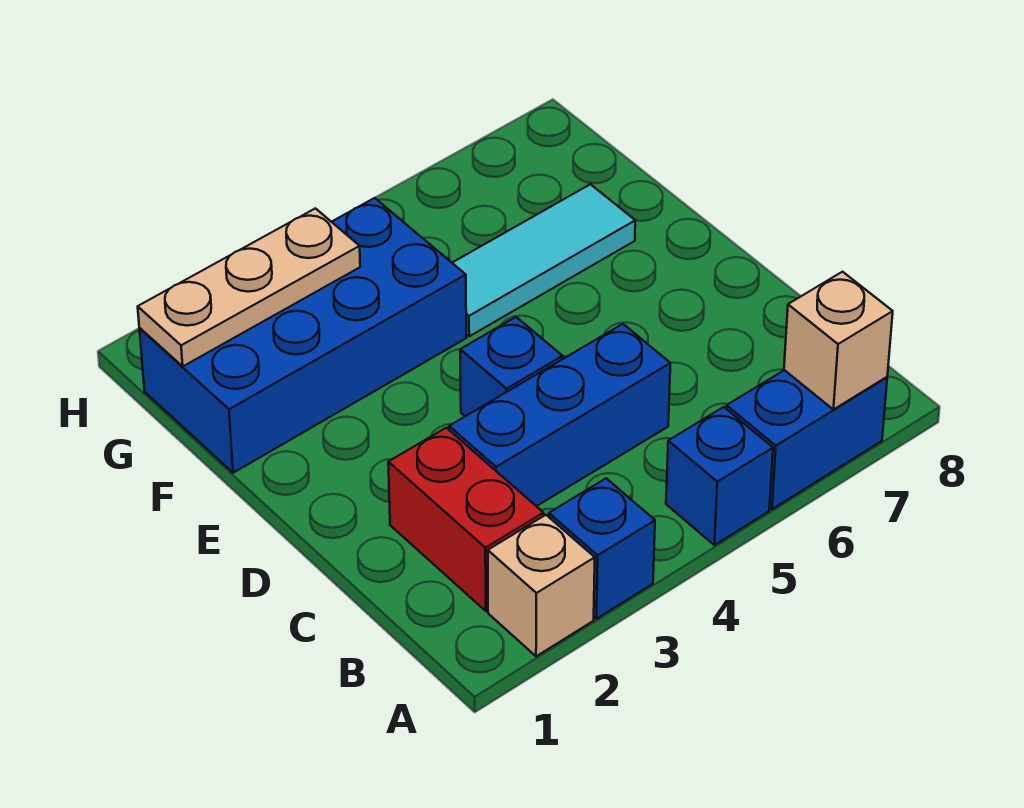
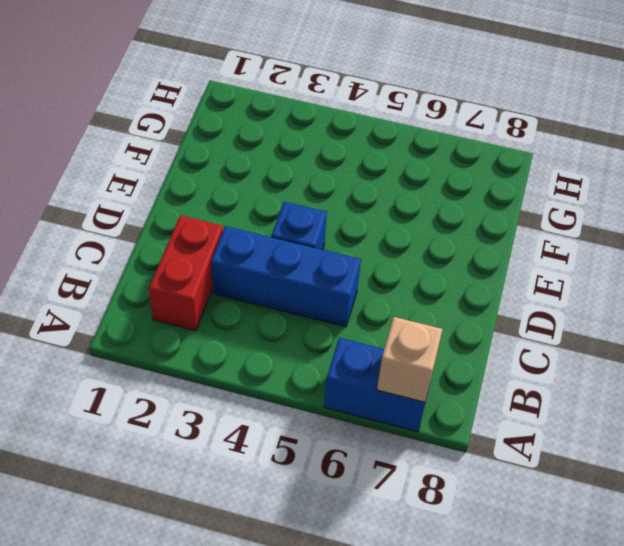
none -> tan 1x1 brick [488,515,595,656]
none -> blue 1x1 brick [549,478,655,619]

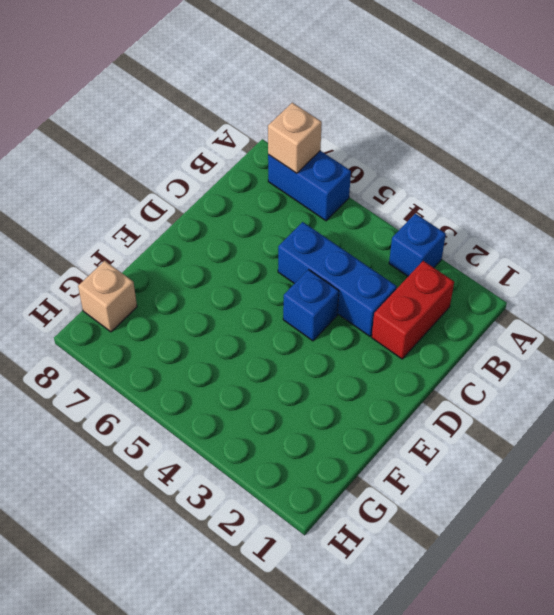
tan 1x1 brick [78,261,137,332] -> tan 1x1 brick moved to [488,515,595,656]
none -> blue 1x1 brick [666,407,773,545]
none -> blue 2x4 brick [139,198,466,473]

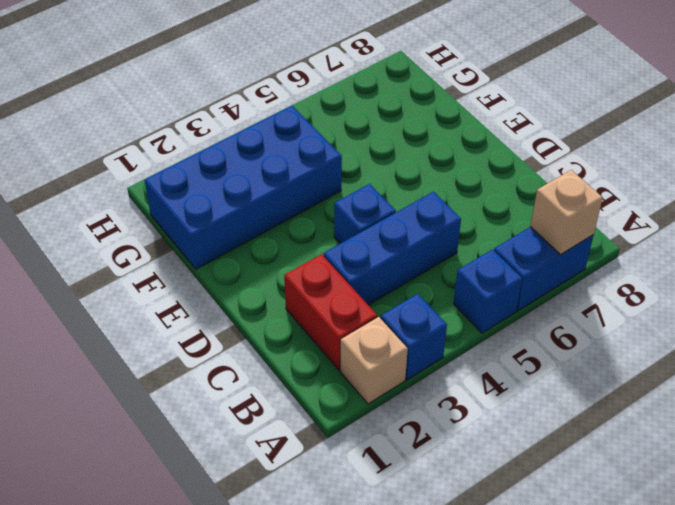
none -> cyan 1x3 tile [452,184,635,336]
none -> tan 1x3 plate [138,208,360,366]

